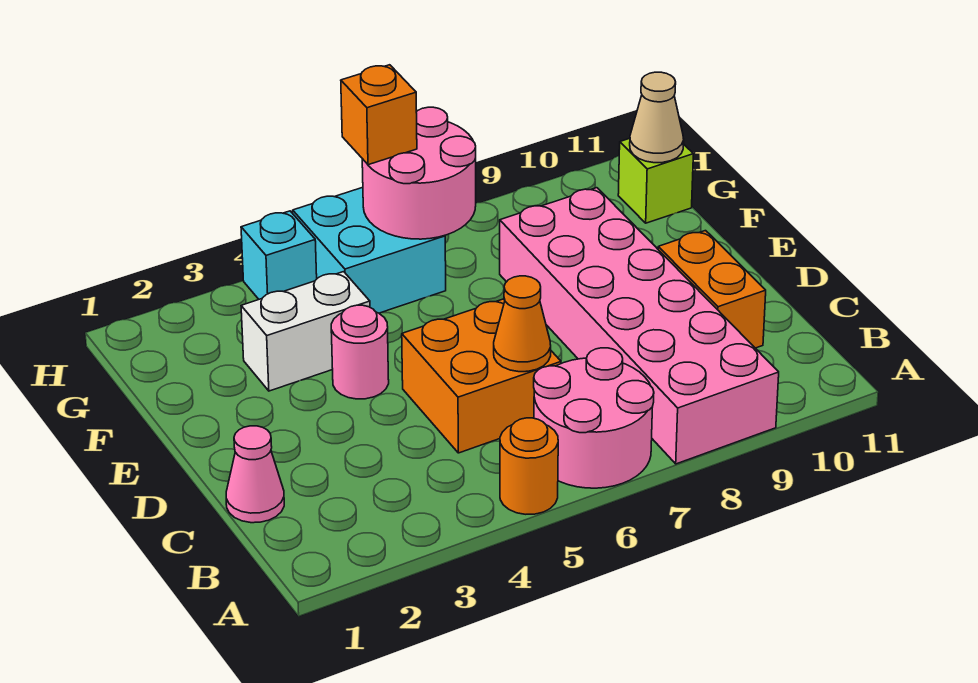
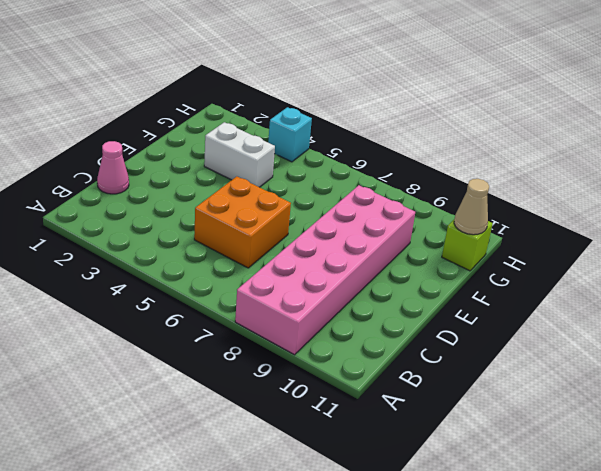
none -> orange 1x1 round brick [500,418,558,514]
none -> pink 2x2 round brick [534,348,654,488]
none -> orange 1x2 brick [658,231,766,348]

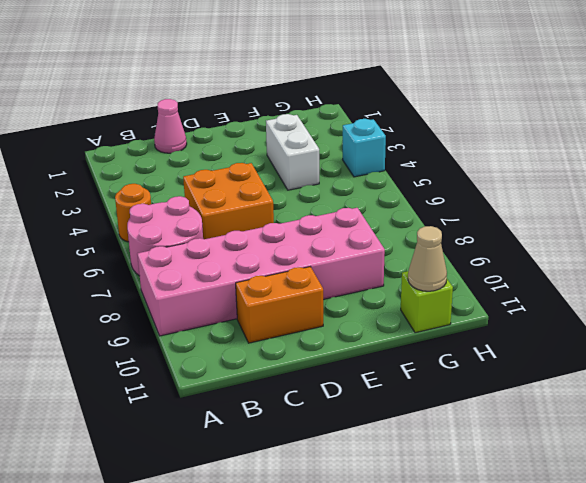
none -> pink 1x1 round brick [331,305,389,399]
none -> cyan 2x2 brick [293,187,446,313]
none -> orange 1x1 cone [494,276,551,372]

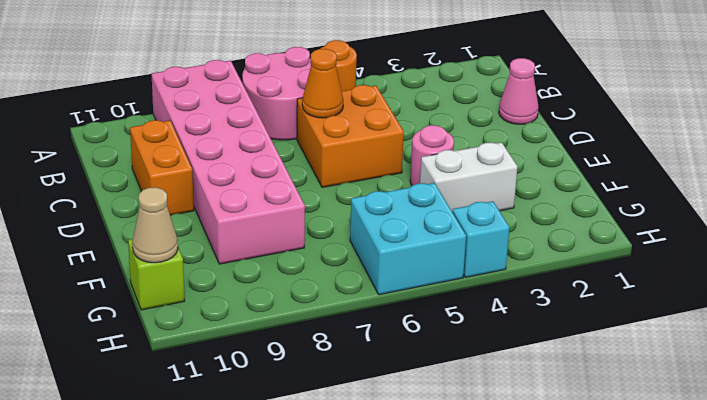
none -> pink 2x2 round brick [362,107,476,239]
none -> orange 1x1 brick [341,65,417,165]

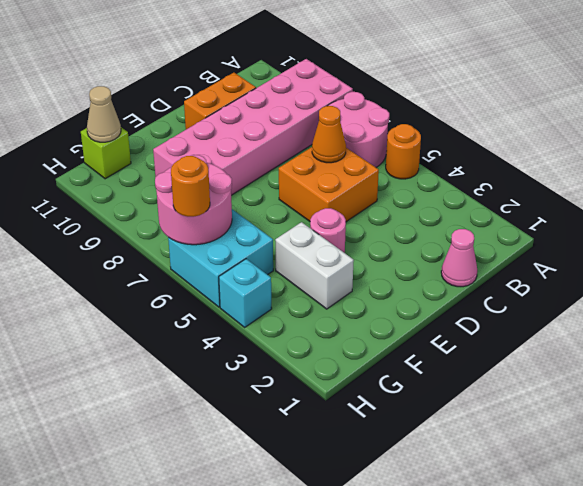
orange 1x1 round brick [171,156,210,217] -> orange 1x1 brick [341,65,417,165]

